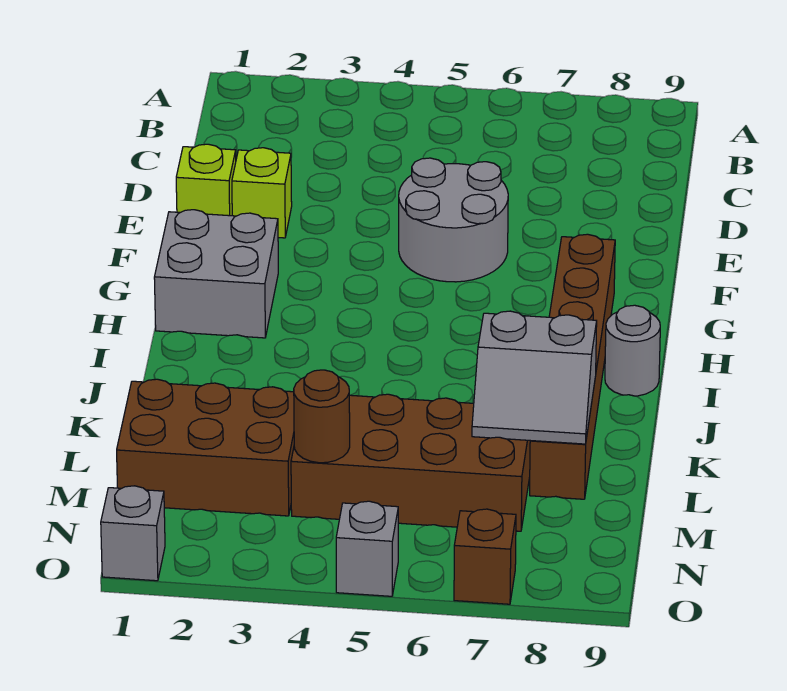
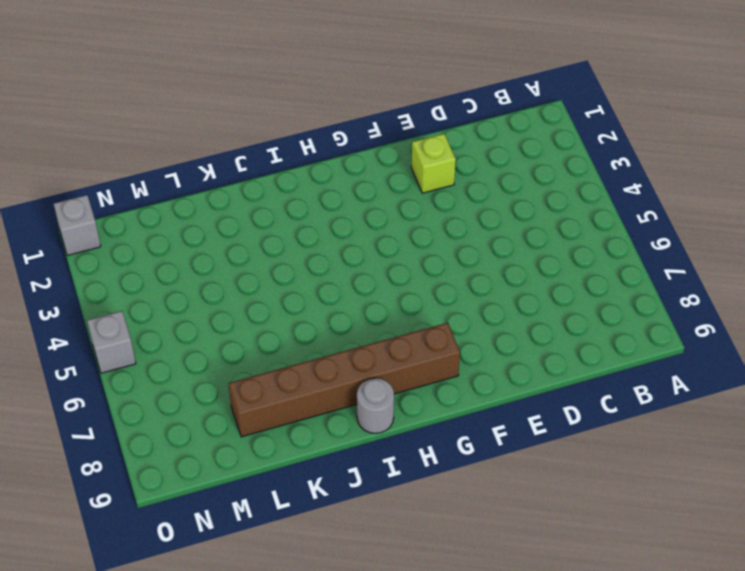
none -> lime 1x1 brick [176,144,236,216]
none -> grey 2x2 round brick [399,158,508,282]
none -> grey 2x2 brick [154,210,278,338]

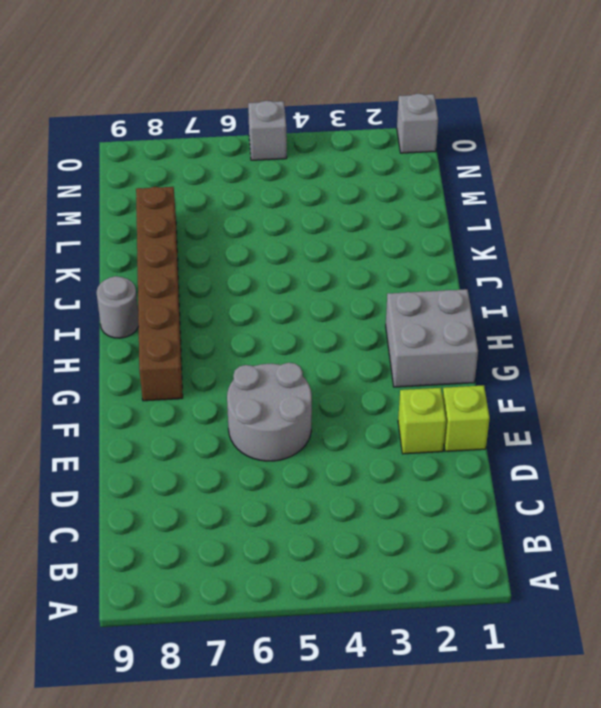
none -> brown 2x3 brick [117,379,294,516]
none -> brown 2x4 brick [291,394,530,531]
none -> brown 1x1 brick [454,509,516,604]

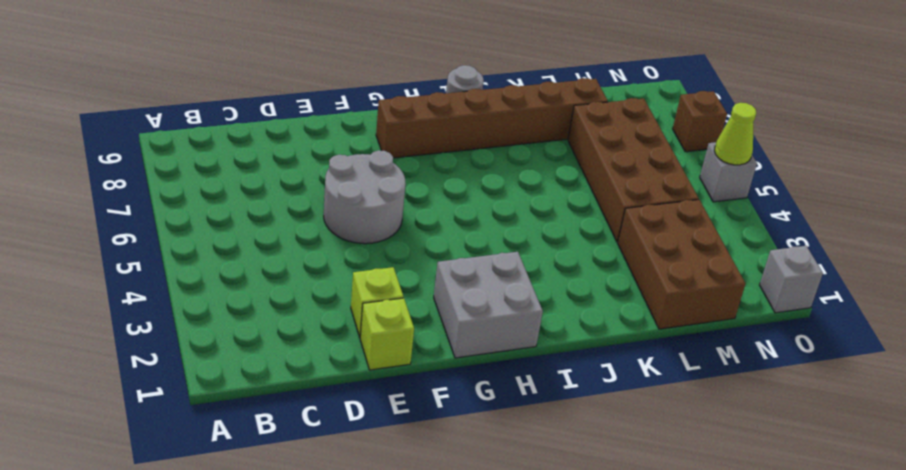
lime 1x1 cone [714,103,756,165] -> none
none -> grey 2x2 slope [472,311,597,444]
none -> brown 1x1 round brick [294,370,350,463]

